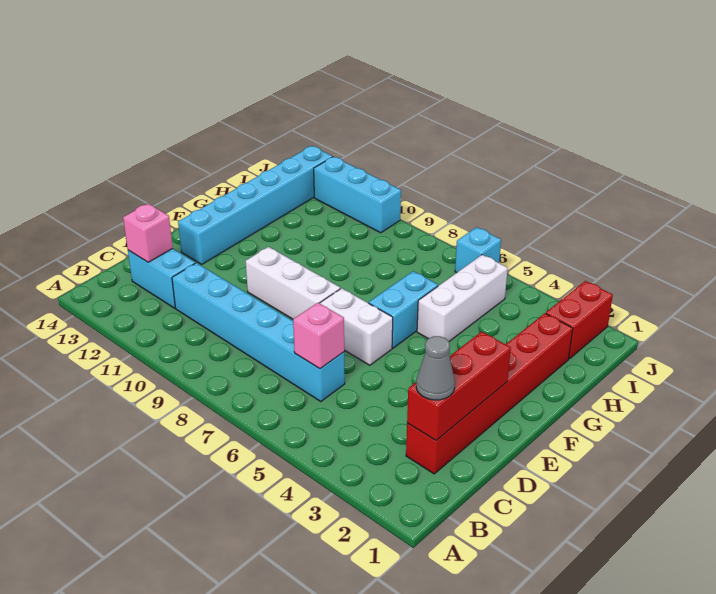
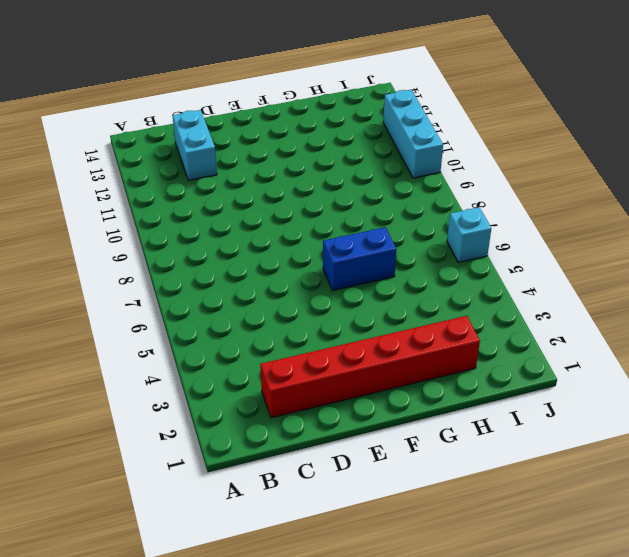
blue 1x2 brick [323,227,396,290] -> cyan 1x2 brick [369,271,438,348]
none -> cyan 1x6 brick [172,263,345,402]
none -> white 1x2 brick [320,288,393,365]
none -> white 1x3 brick [246,247,340,319]

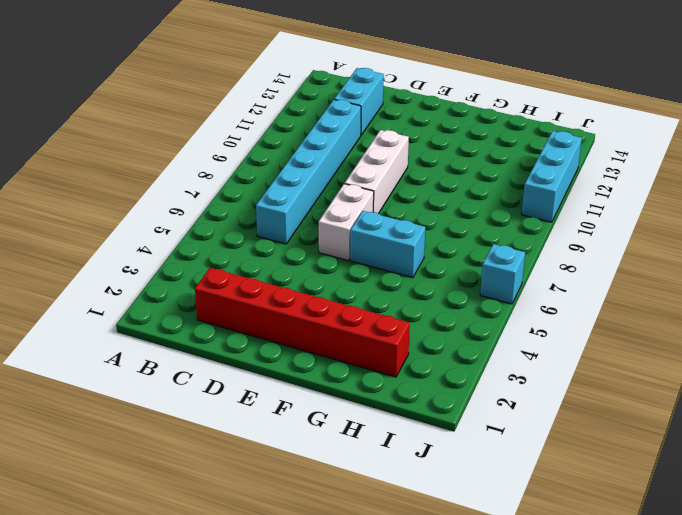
none -> cyan 1x6 brick [178,146,332,264]
none -> white 1x3 brick [417,255,508,341]
none -> red 1x2 brick [546,281,613,359]

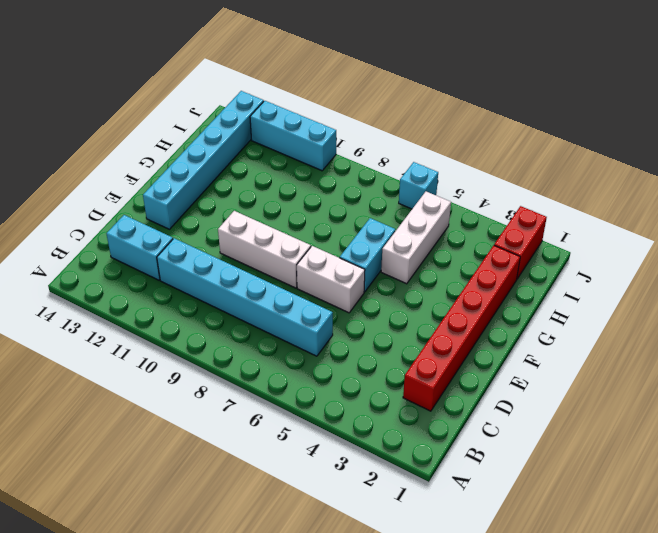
none -> red 1x3 brick [407,332,511,440]
none -> pink 1x1 brick [293,303,344,369]
none -> pink 1x1 brick [123,204,173,262]

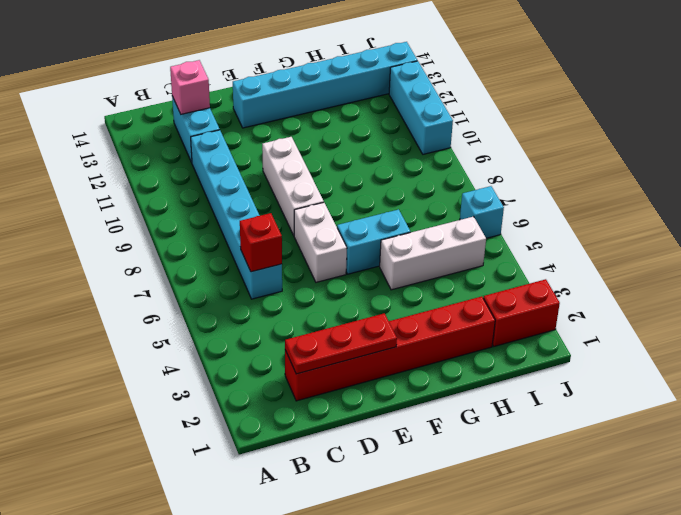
red 1x3 plate [285,313,397,374] -> red 1x3 brick [407,332,511,440]
red 1x1 brick [240,213,282,272] -> pink 1x1 brick [293,303,344,369]
none -> grey 1x1 cone [416,336,455,400]

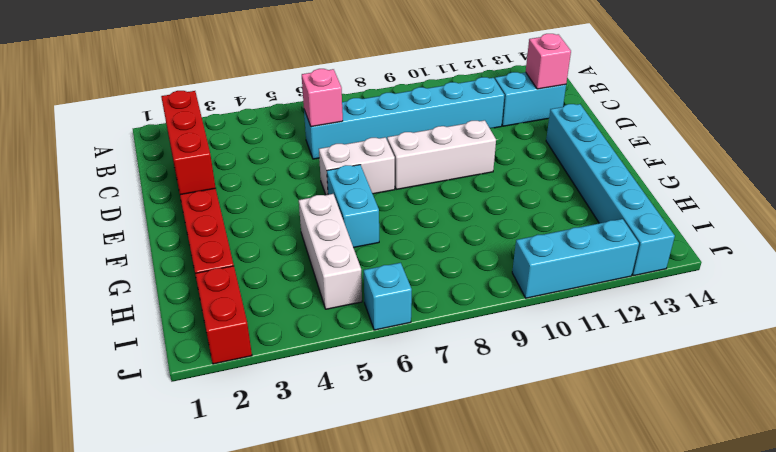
none -> grey 1x1 cone [416,336,455,400]

